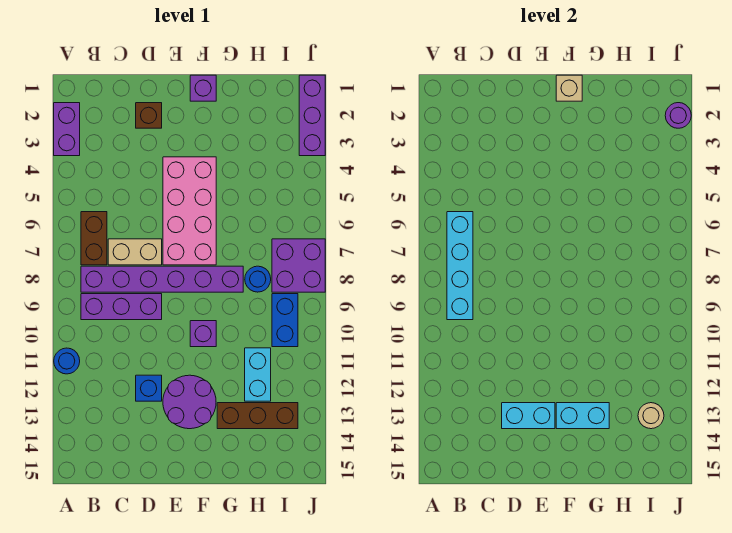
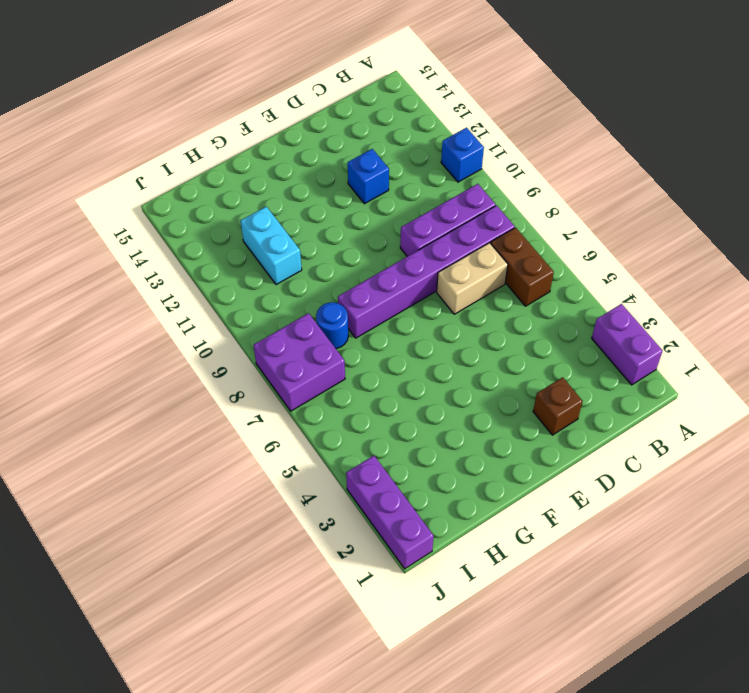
blue 1x1 brick [441,128,484,182] -> blue 1x1 round brick [54,348,80,374]
none -> pink 2x4 brick [163,157,216,265]
none -> purple 2x2 round brick [163,375,216,429]
none -> purple 1x1 brick [190,75,216,101]

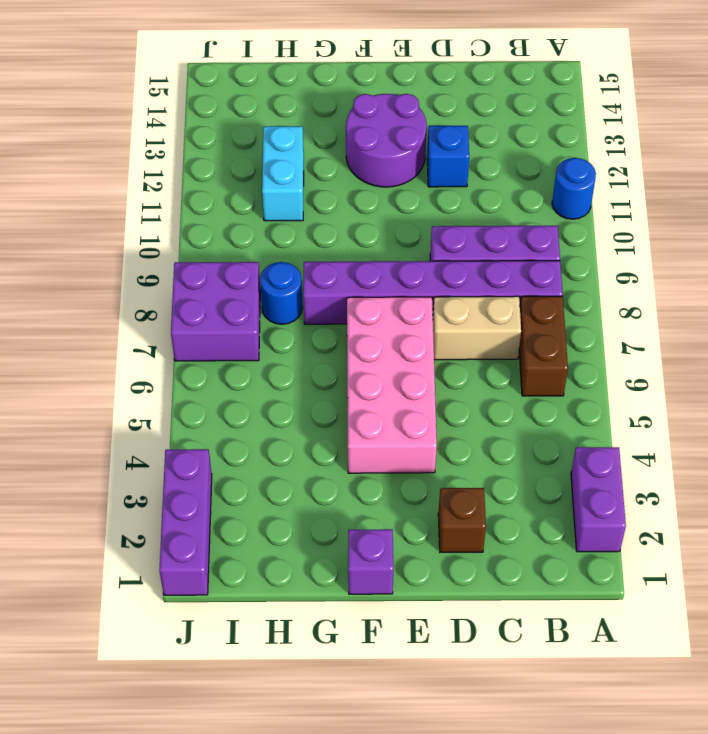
none -> purple 1x1 brick [190,321,216,347]
none -> brown 1x3 brick [217,403,298,429]
none -> blue 1x2 brick [272,294,298,347]

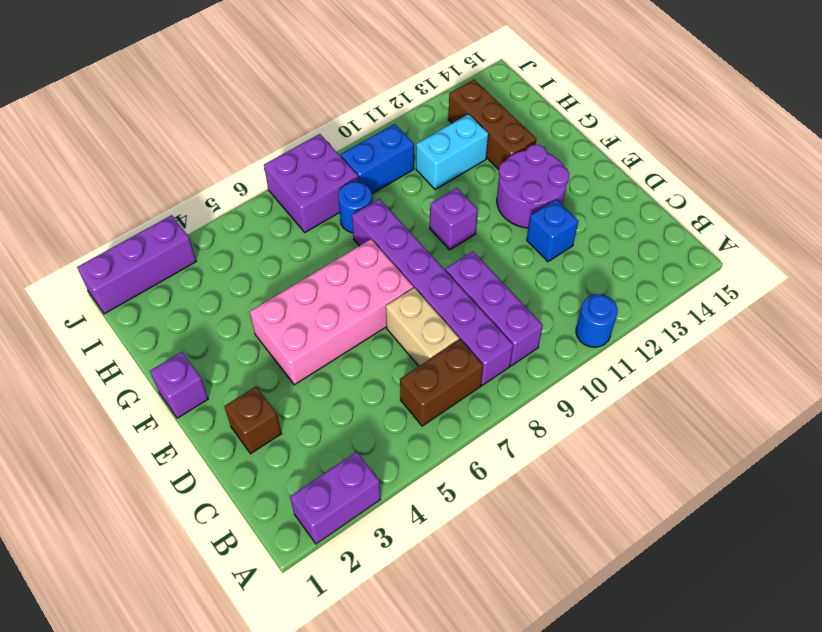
none -> cyan 1x4 brick [447,212,473,320]
none -> cyan 1x2 brick [502,403,555,429]
none -> tan 1x1 brick [556,75,582,101]

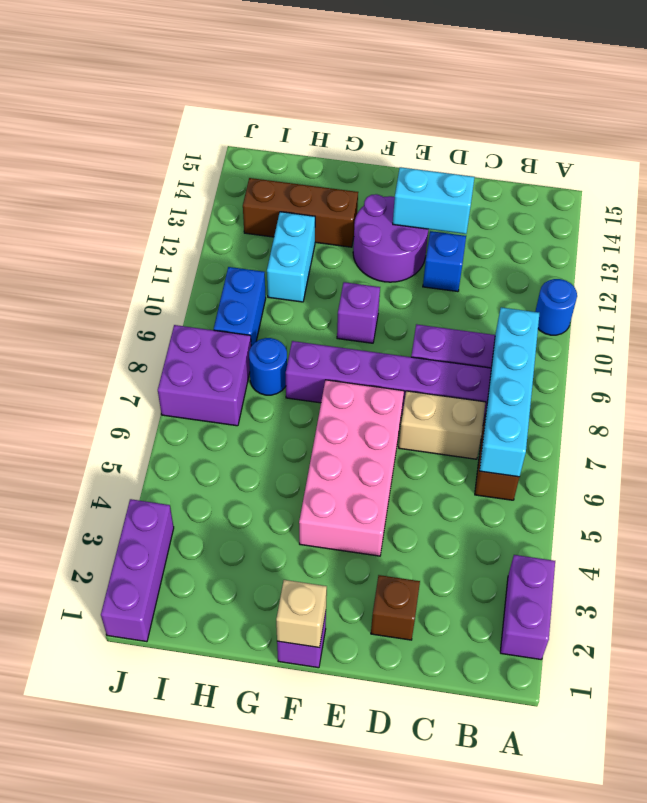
none -> cyan 1x2 brick [556,403,609,429]
none -> tan 1x1 round brick [638,403,664,429]
none -> purple 1x1 round brick [665,103,691,128]

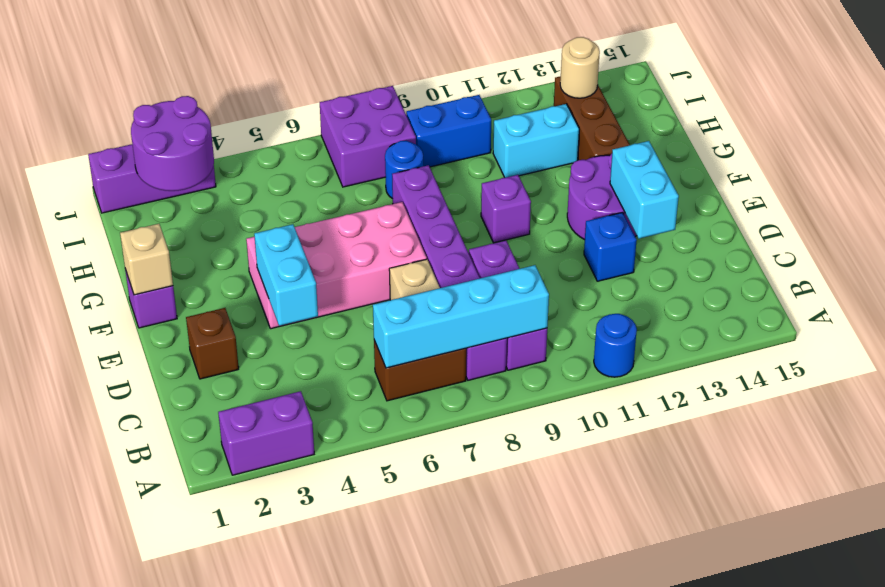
cyan 1x2 brick [254,224,318,326] -> cyan 1x2 brick moved to [556,403,609,429]
purple 2x2 round brick [131,96,214,191] -> purple 1x1 round brick [665,103,691,128]

